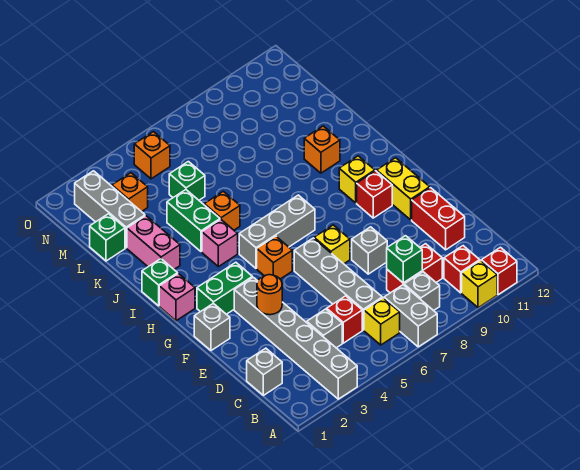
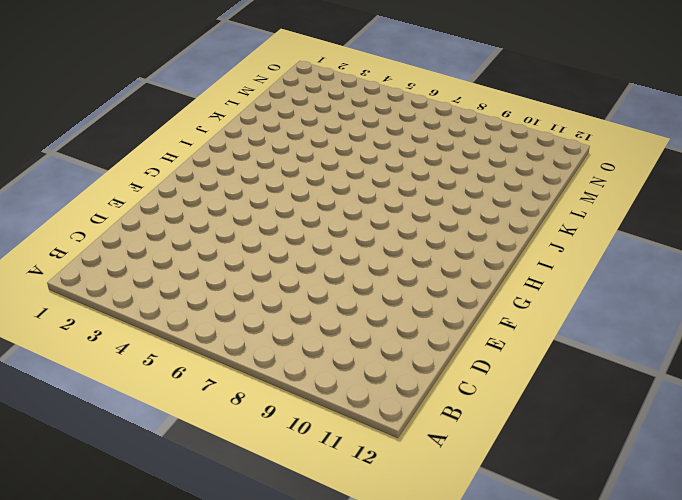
none -> grey 1x6 brick [234,277,357,399]
none -> grey 1x2 brick [384,285,437,347]
none -> yellow 1x1 brick [462,261,497,308]
none -> red 1x1 brick [481,247,517,295]

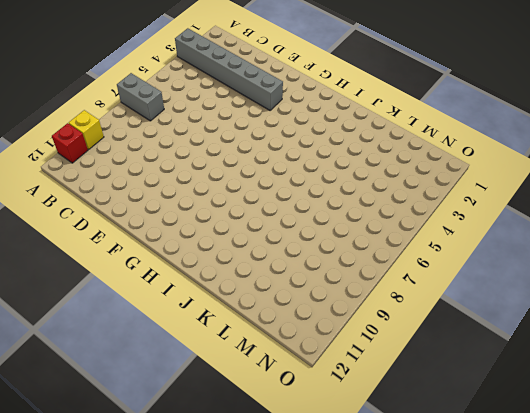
none -> yellow 1x1 brick [364,298,400,345]
none -> grey 1x1 brick [404,272,440,311]
none -> red 1x1 brick [444,246,480,293]
none -> grey 1x1 brick [247,348,282,395]

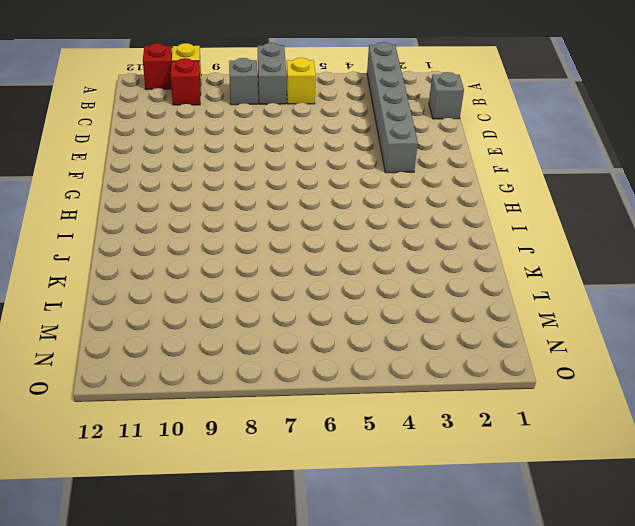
none -> grey 1x1 brick [307,309,342,348]
none -> red 1x1 brick [327,296,362,343]
none -> grey 1x4 brick [294,238,382,330]
none -> red 1x2 brick [387,244,442,293]

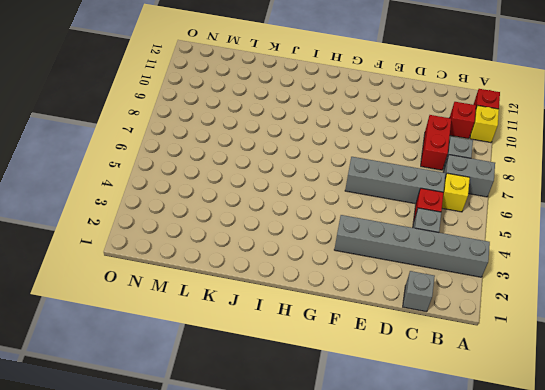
none -> red 1x2 brick [412,188,465,250]
none -> grey 1x1 brick [352,227,387,274]
none -> grey 1x1 brick [194,303,230,351]
none -> yellow 1x1 brick [314,225,350,264]

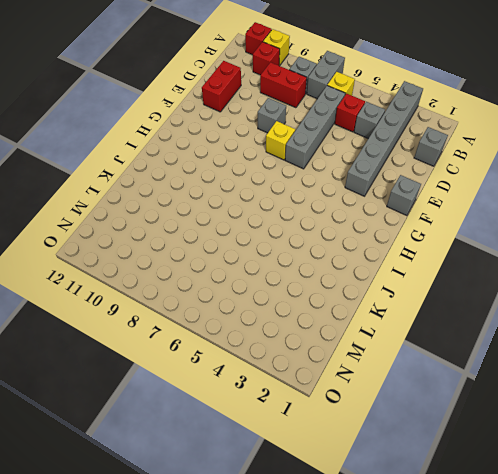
none -> yellow 1x2 brick [377,158,430,220]
none -> green 1x2 brick [197,262,252,314]
none -> orange 1x1 brick [257,236,292,279]
none -> red 1x1 brick [357,171,392,218]

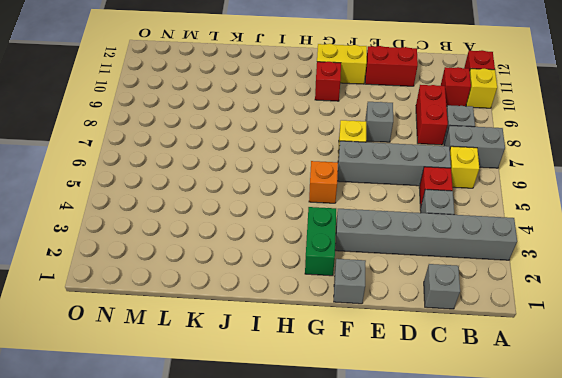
none -> pink 1x1 brick [159,274,195,321]
none -> grey 1x3 brick [239,195,315,268]
none -> yellow 1x1 brick [339,156,375,203]
none -> green 1x1 brick [142,259,178,306]

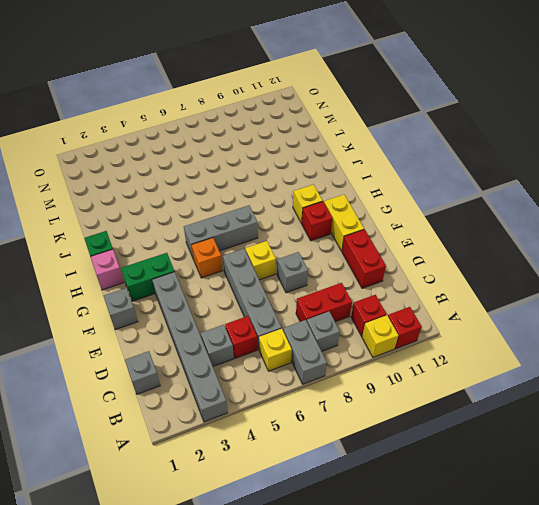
none -> pink 1x1 brick [202,219,238,267]
none -> pink 1x2 brick [127,216,180,269]
none -> green 1x2 brick [167,190,220,252]
none -> orange 1x1 brick [204,191,240,230]

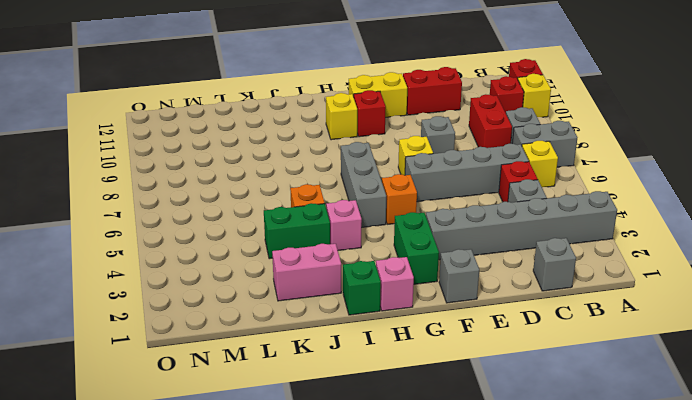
none -> orange 1x1 brick [304,126,340,173]
none -> green 1x1 brick [90,214,125,261]
none -> grey 1x3 brick [75,171,145,248]
none -> green 1x1 brick [169,162,205,200]

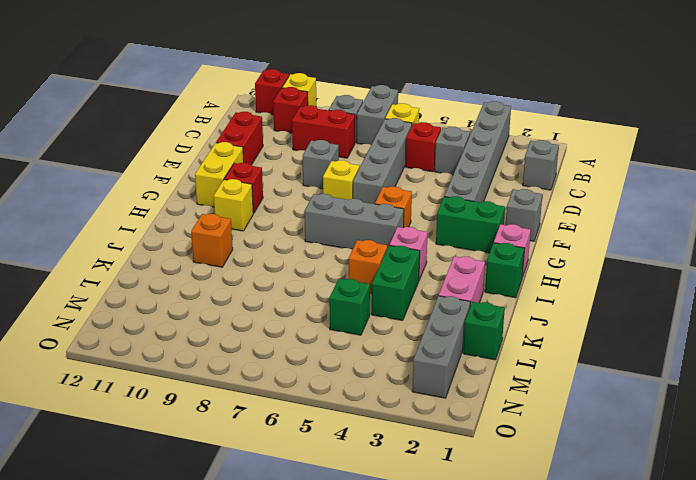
none -> orange 1x1 brick [112,173,148,212]
none -> orange 1x1 brick [134,132,170,179]
none -> green 1x1 brick [387,236,422,283]
none -> orange 1x1 round brick [257,275,282,315]

